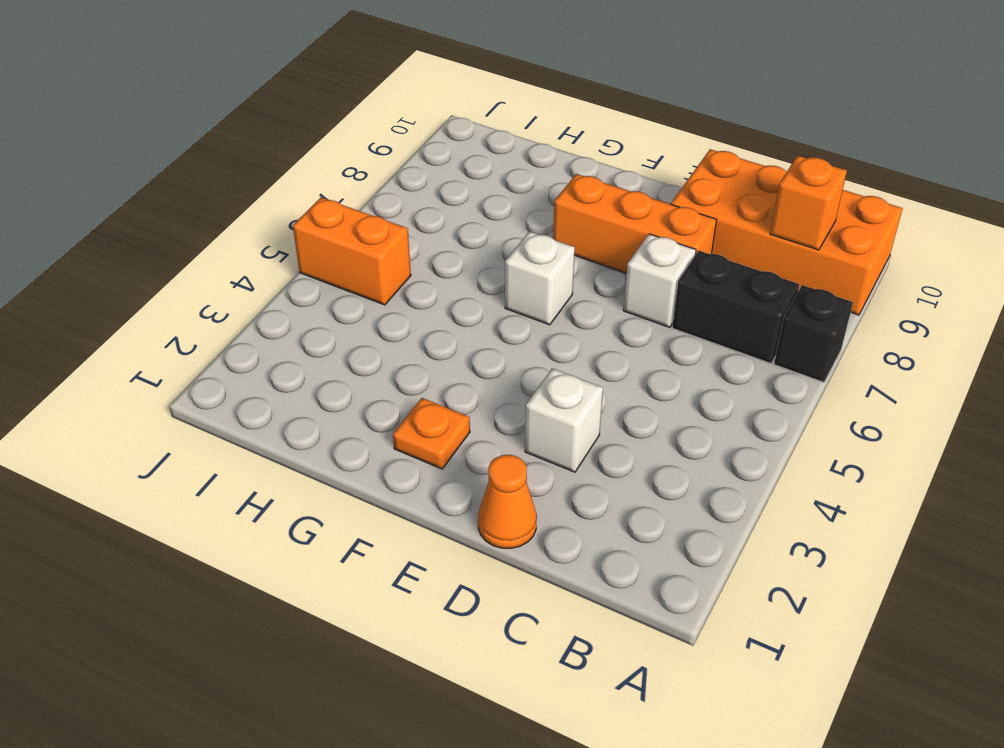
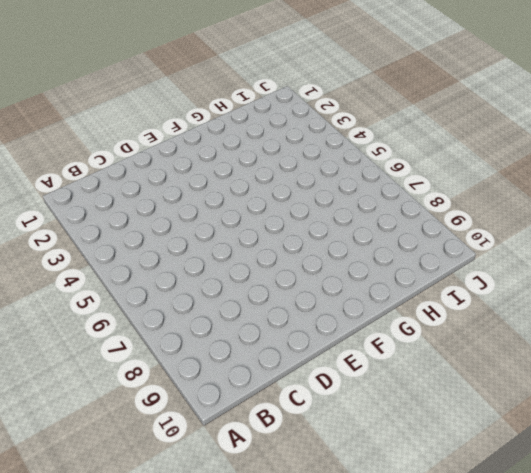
none -> black 1x1 brick [774,285,853,382]
none -> orange 2x4 brick [671,149,903,315]

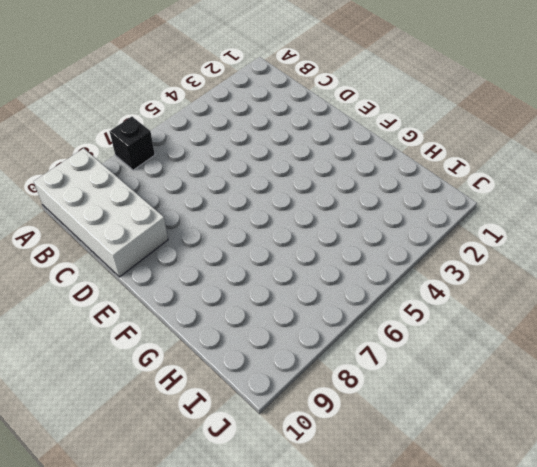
white 2x4 brick [34,148,168,277] -> orange 2x4 brick [671,149,903,315]
none -> black 1x2 brick [672,251,799,363]
none -> orange 1x1 cone [478,455,537,548]

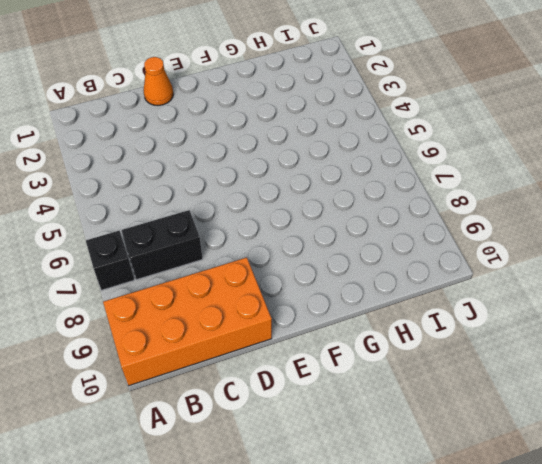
none -> white 1x1 brick [525,368,603,472]
none -> white 1x1 brick [623,234,696,327]

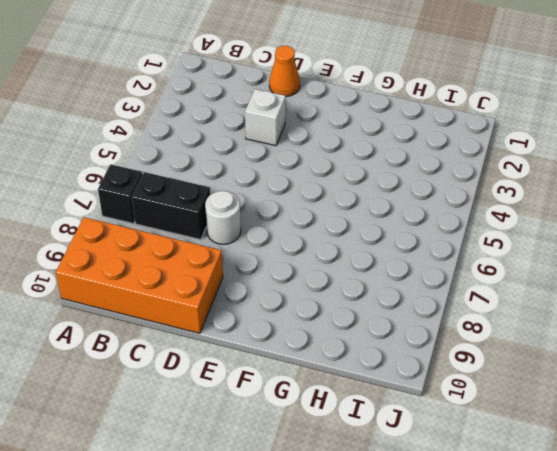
white 1x1 round brick [205,191,241,244] -> white 1x1 brick [623,234,696,327]
none -> orange 1x3 brick [553,174,716,273]
none -> orange 1x1 plate [393,398,470,469]

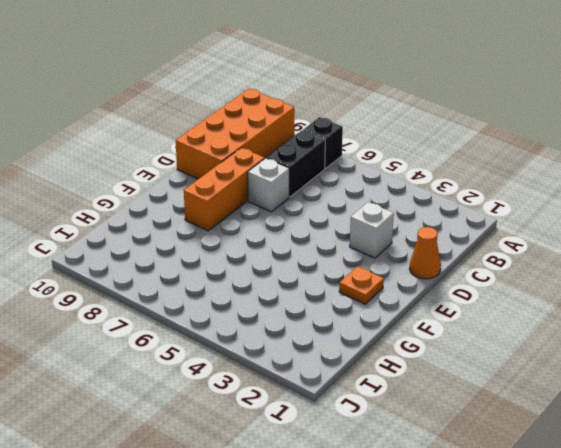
none -> white 1x1 brick [505,232,575,325]
none -> orange 1x2 brick [293,198,411,305]

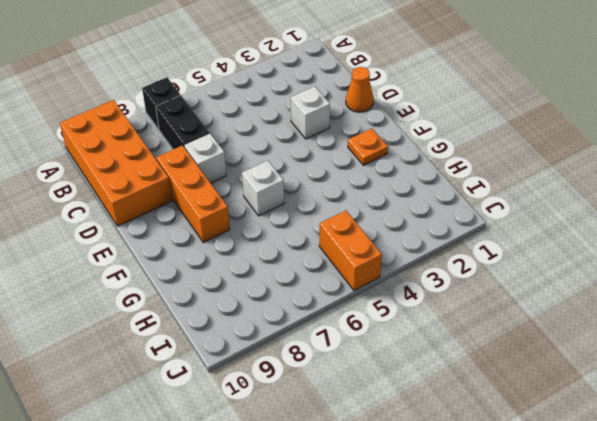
none -> orange 1x1 brick [770,156,847,250]

